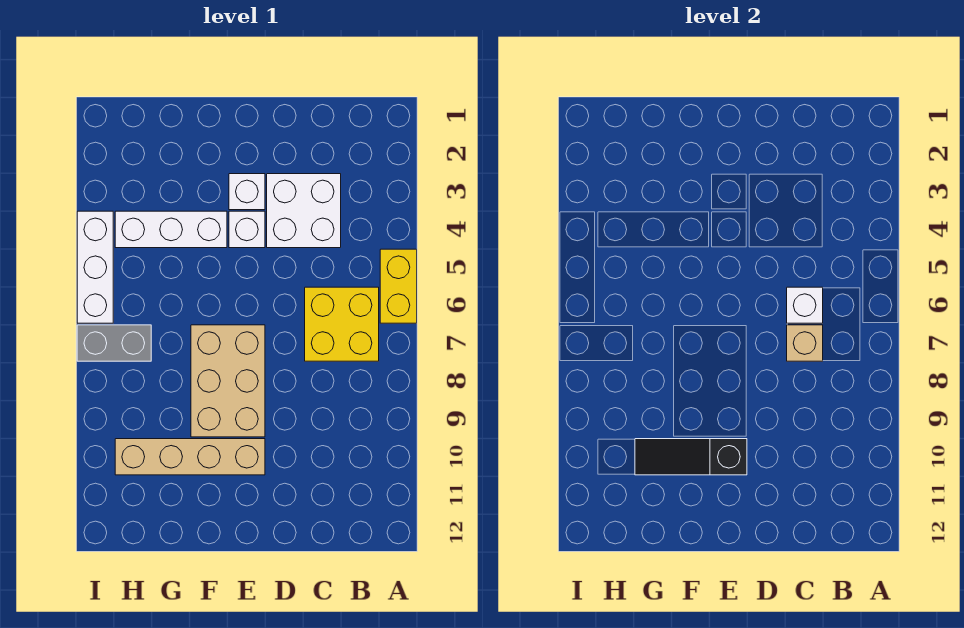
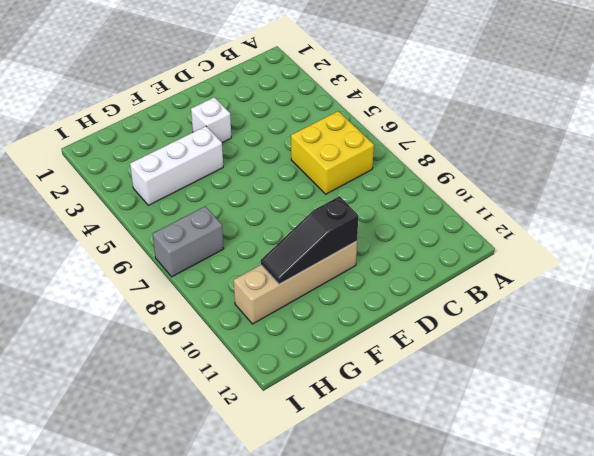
none -> yellow 1x2 brick [380,249,417,323]
none -> white 2x2 brick [267,174,341,248]
none -> white 1x1 brick [229,211,265,248]

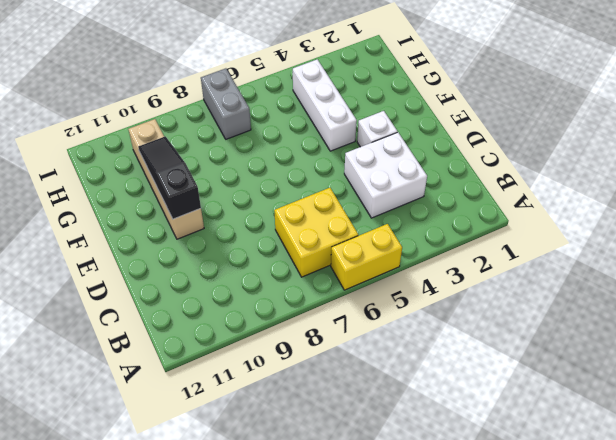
none -> white 1x1 brick [229,211,265,248]
none -> tan 2x3 brick [191,325,265,437]
none -> white 1x3 brick [77,211,113,323]

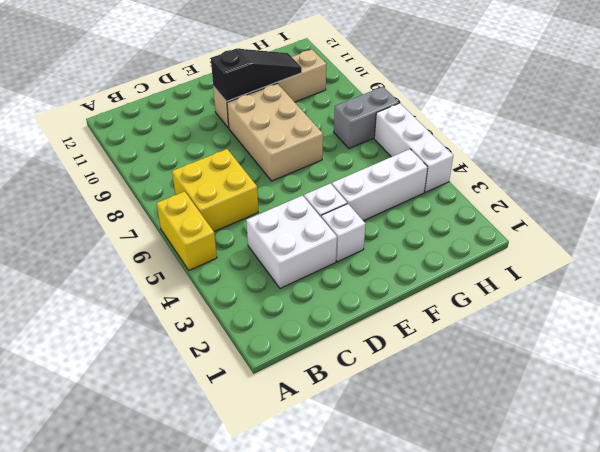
none -> white 1x1 brick [787,287,823,323]
none -> tan 1x1 brick [787,325,823,361]

